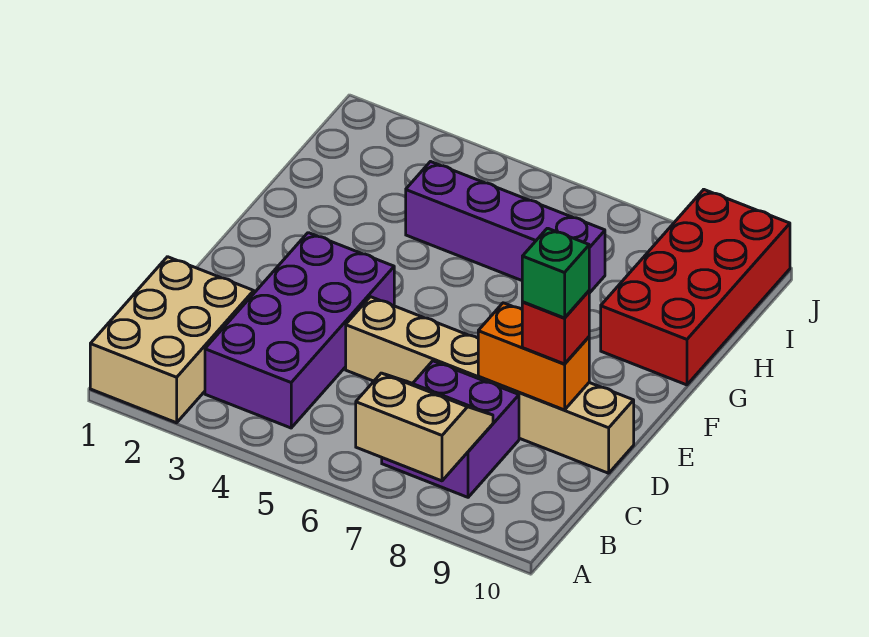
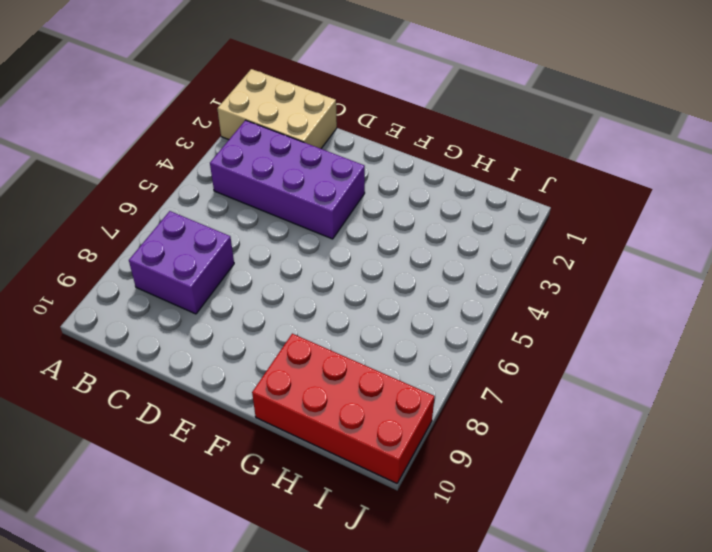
none -> tan 1x6 brick [346,297,634,473]
none -> purple 1x4 brick [406,162,605,293]

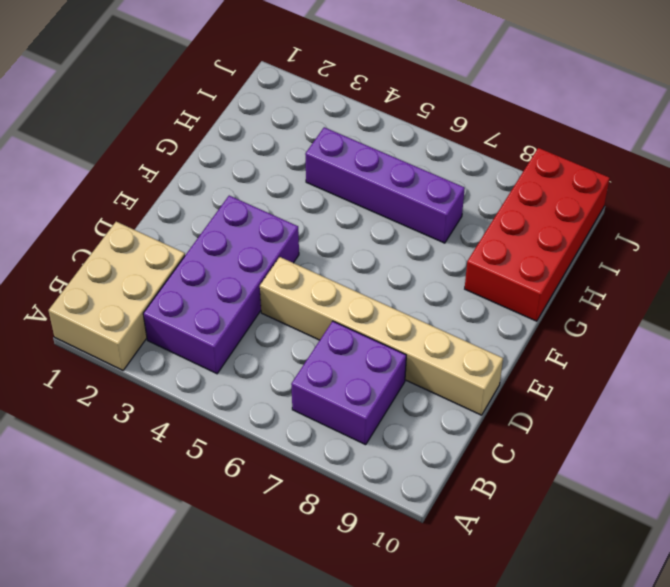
none -> tan 2x2 slope [356,373,493,481]
none -> orange 1x2 brick [478,303,589,410]

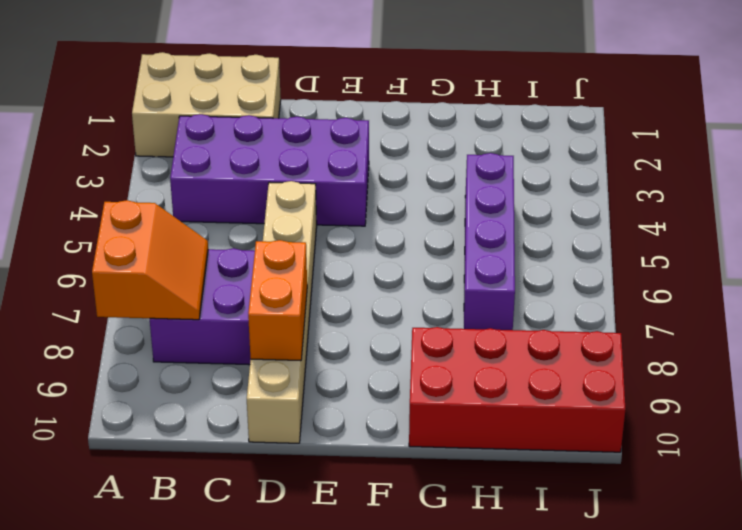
orange 2x2 slope [92,200,208,320] -> tan 2x2 slope [356,373,493,481]
none -> red 1x1 brick [522,291,589,364]
none -> green 1x1 brick [522,228,589,318]

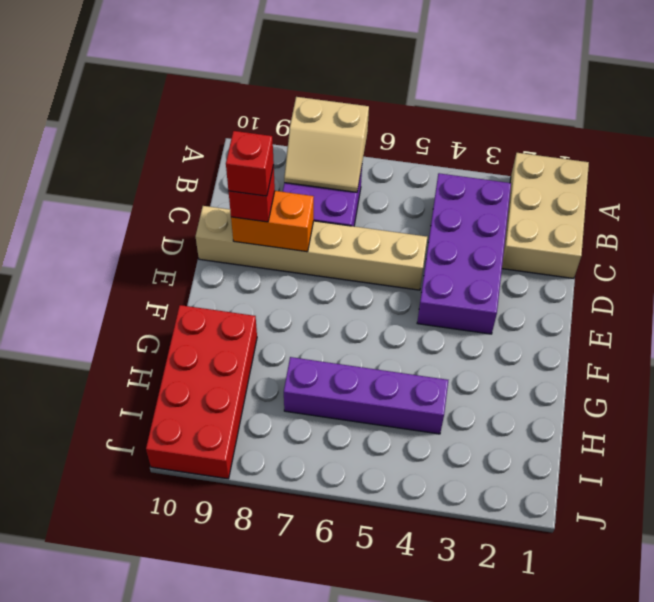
red 1x1 brick [226,131,274,196] -> green 1x1 brick [522,228,589,318]

